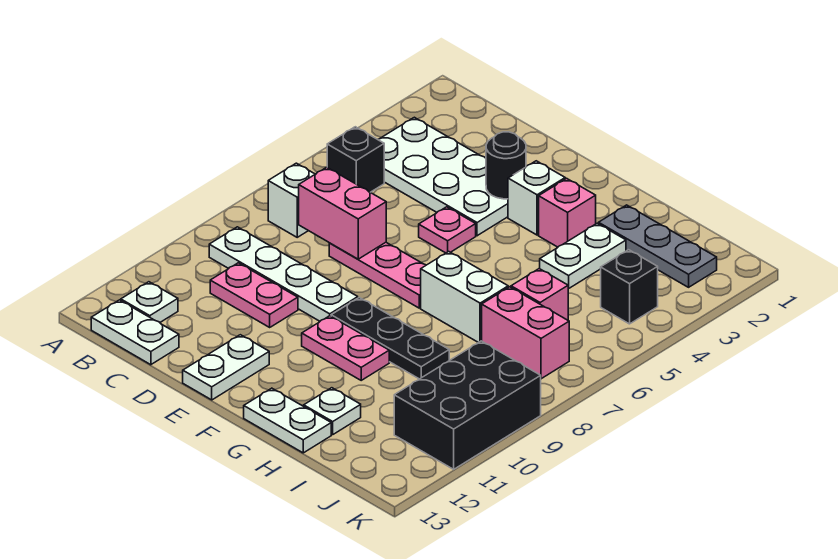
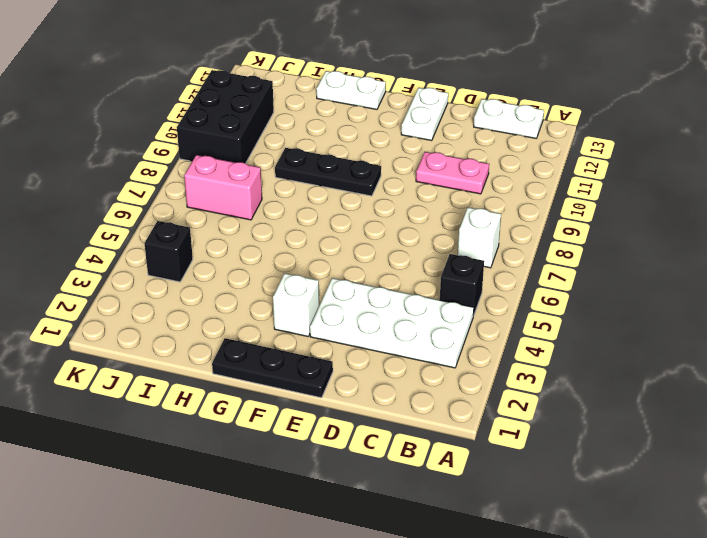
black 1x3 plate [212,338,333,398] -> none
none -> white 1x4 plate [209,227,358,321]
none -> white 1x1 plate [121,282,178,322]
none -> pink 1x3 plate [329,242,426,308]

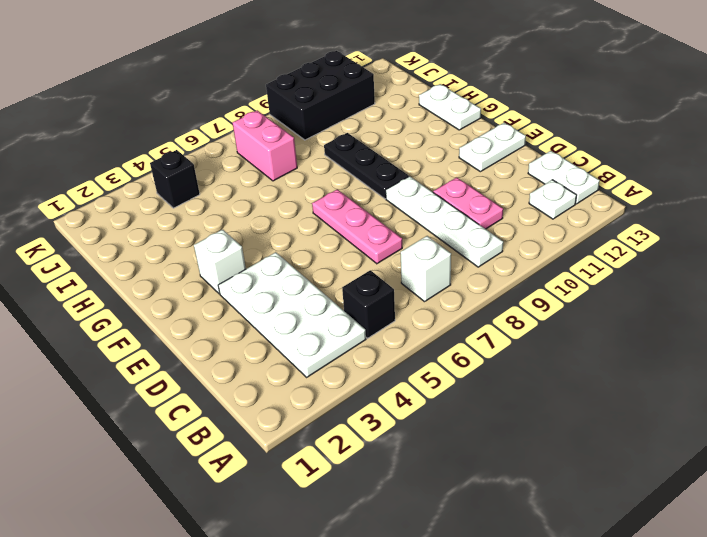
none -> pink 1x1 plate [419,207,476,253]
none -> pink 1x2 plate [302,316,389,380]
none -> pink 1x1 brick [539,178,596,247]

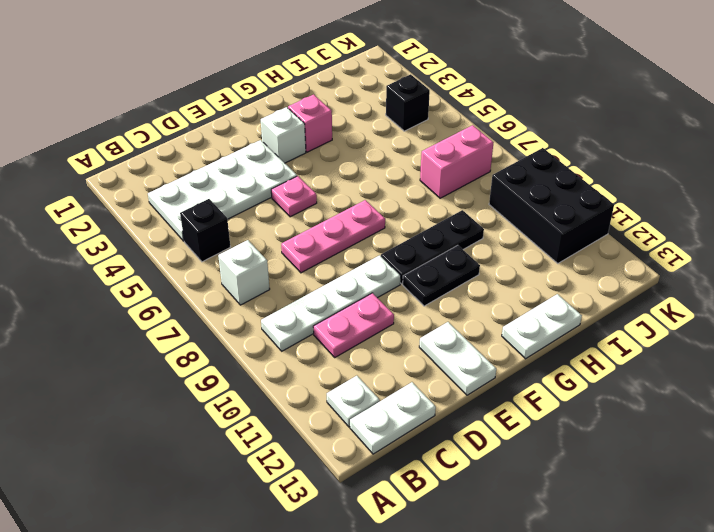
black 1x2 plate [403,245,480,306] -> pink 1x2 plate [302,316,389,380]
none -> white 1x2 brick [421,252,508,343]
none -> grey 1x3 plate [599,205,717,287]
none -> white 1x2 plate [540,223,626,288]

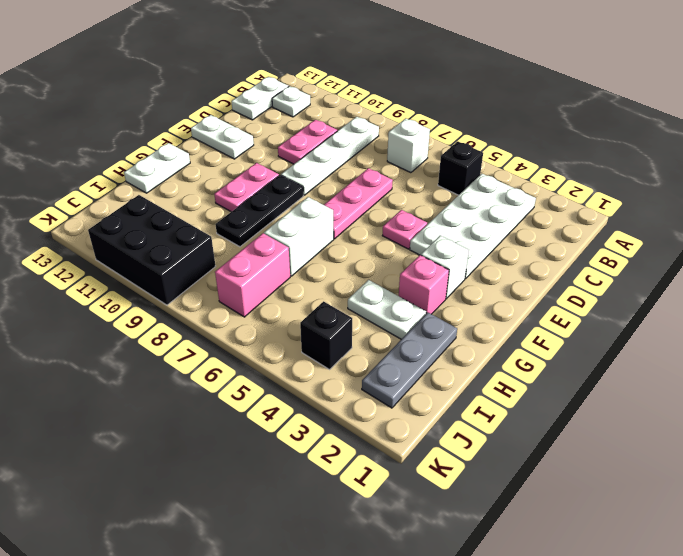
none -> white 1x1 plate [304,388,361,435]
none -> pink 1x1 brick [511,269,569,320]
none -> pink 1x2 brick [299,167,386,259]

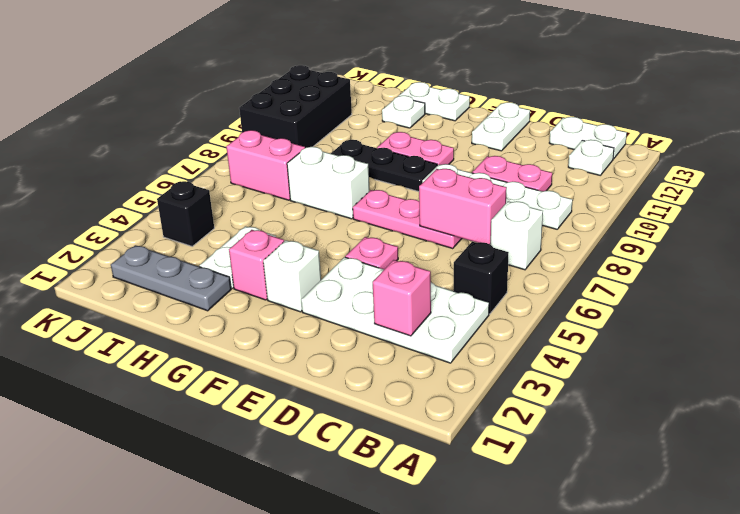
pink 1x1 brick [373,260,431,336] -> pink 1x1 brick moved to [511,269,569,320]
none -> black 1x1 round brick [486,132,526,199]

